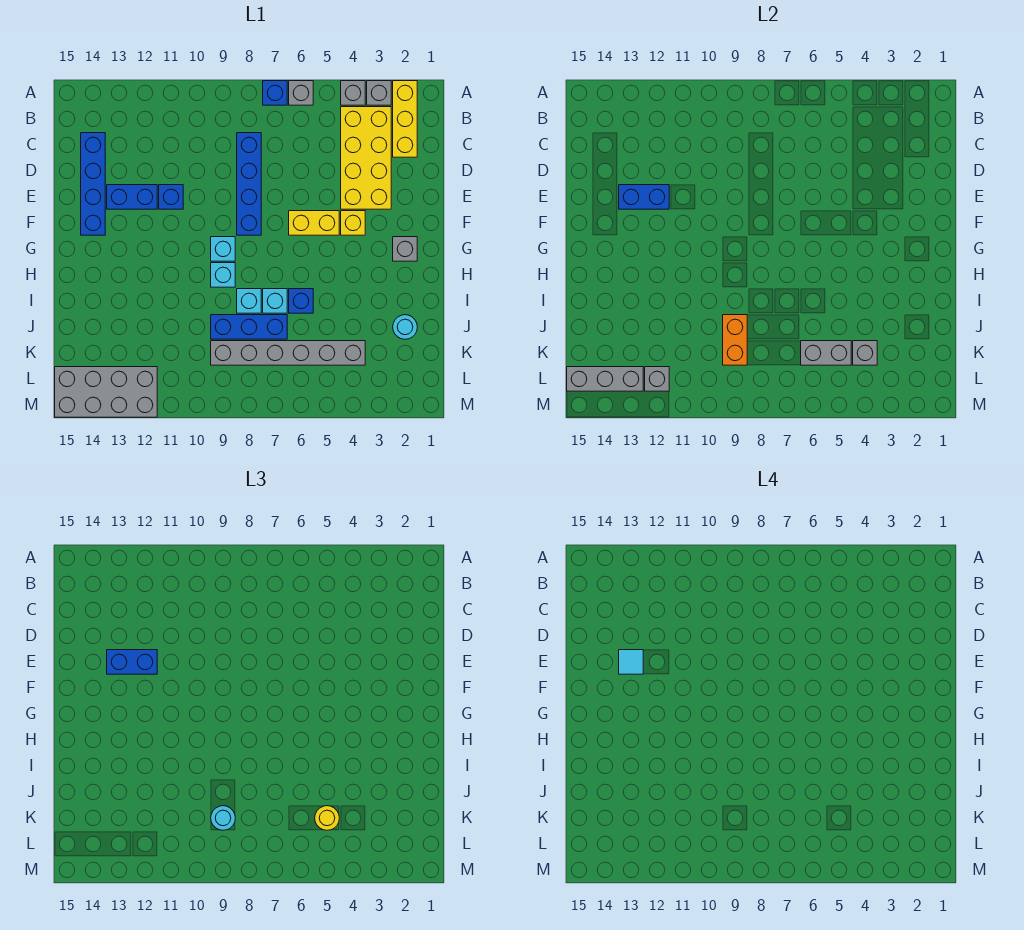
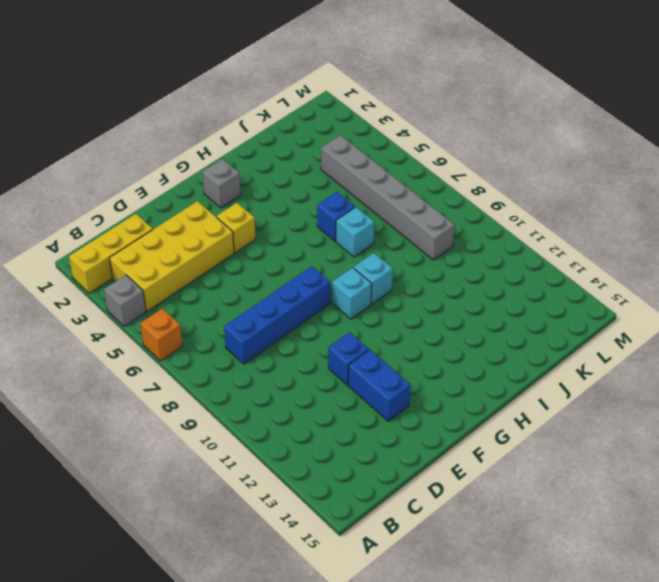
orange 1x1 brick [140,308,182,361] -> grey 1x1 brick [289,81,313,105]
none -> grey 1x1 brick [367,81,391,105]
none -> blue 1x1 brick [263,81,287,105]
none -> blue 1x4 brick [81,133,105,235]
none -> yellow 1x2 brick [289,211,339,235]

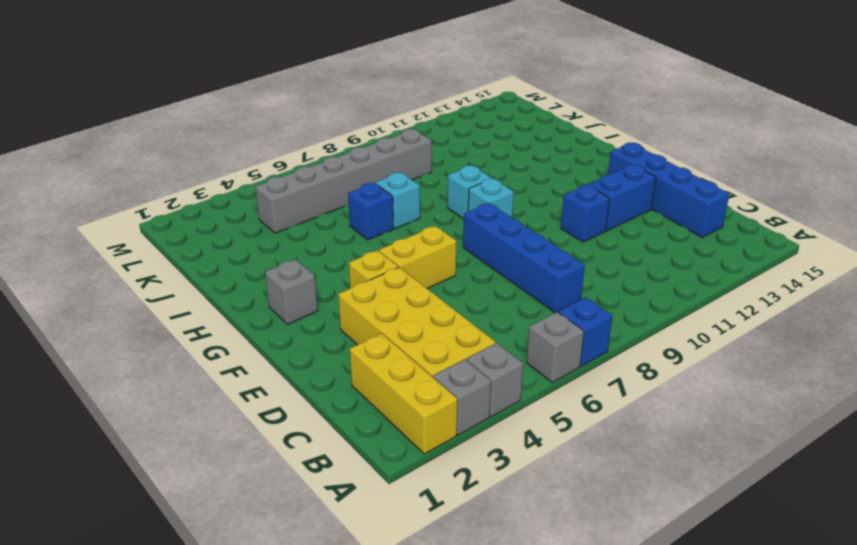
none -> cyan 1x1 brick [237,289,261,313]
none -> cyan 1x1 round brick [393,315,417,339]
none -> blue 1x3 brick [211,315,287,339]
none -> grey 2x4 brick [55,367,157,417]

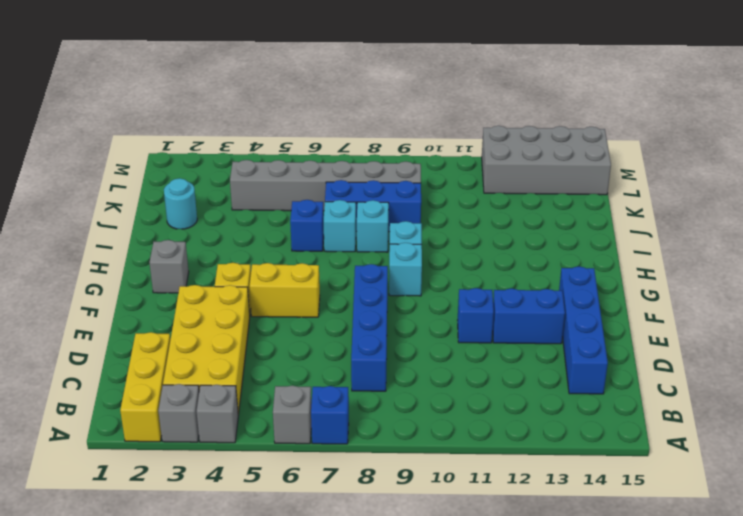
none -> blue 1x2 brick [619,185,669,209]
none -> orange 1x2 brick [723,315,747,365]
none -> grey 1x1 brick [853,341,877,365]
none -> grey 1x2 brick [801,341,851,365]

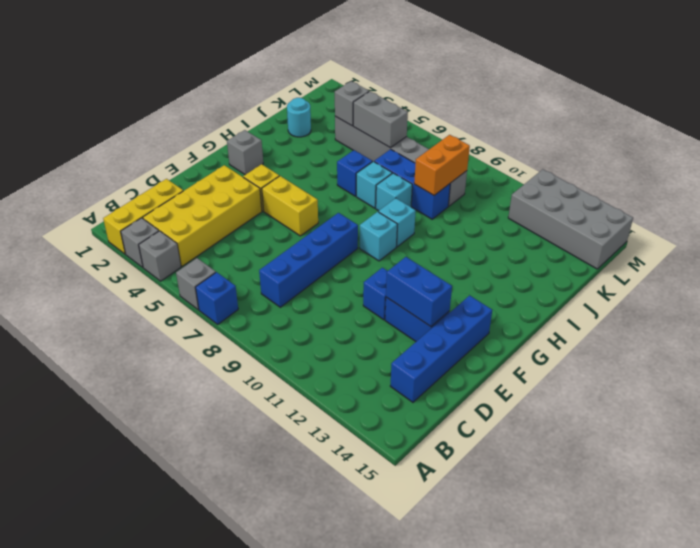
none -> grey 1x1 brick [645,367,669,391]
none -> grey 1x3 brick [567,367,643,391]
none -> blue 1x2 brick [107,650,157,674]
none -> yellow 1x1 round brick [315,806,339,830]

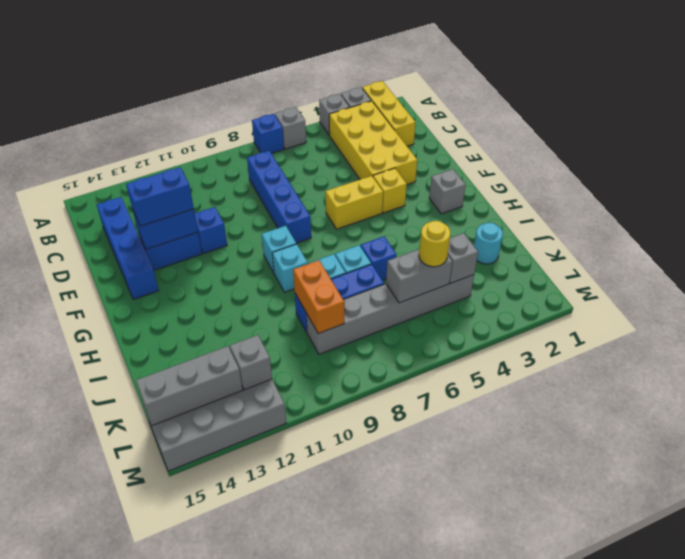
none -> cyan 1x1 round brick [211,806,235,830]
none -> cyan 1x1 tile [619,650,643,674]

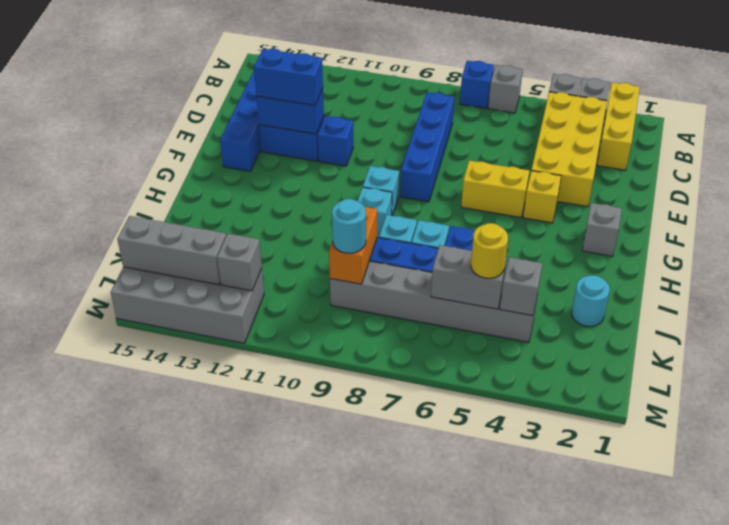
none -> cyan 1x1 tile [619,650,643,674]

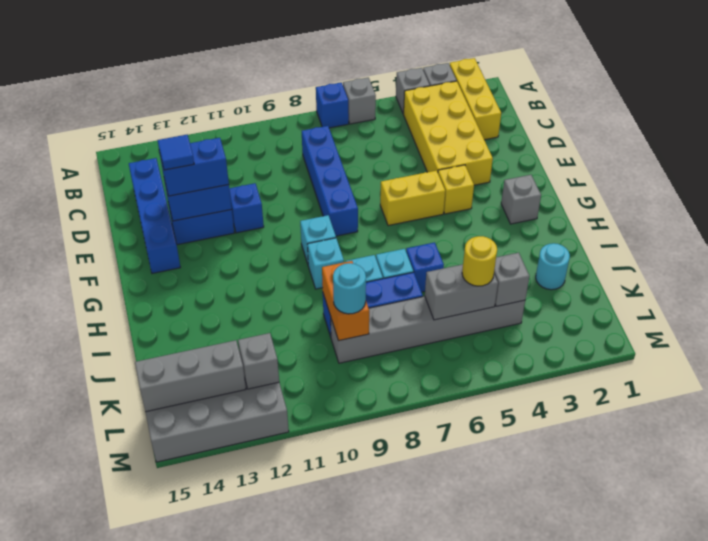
blue 1x1 tile [158,134,194,170] -> cyan 1x1 tile [619,650,643,674]

